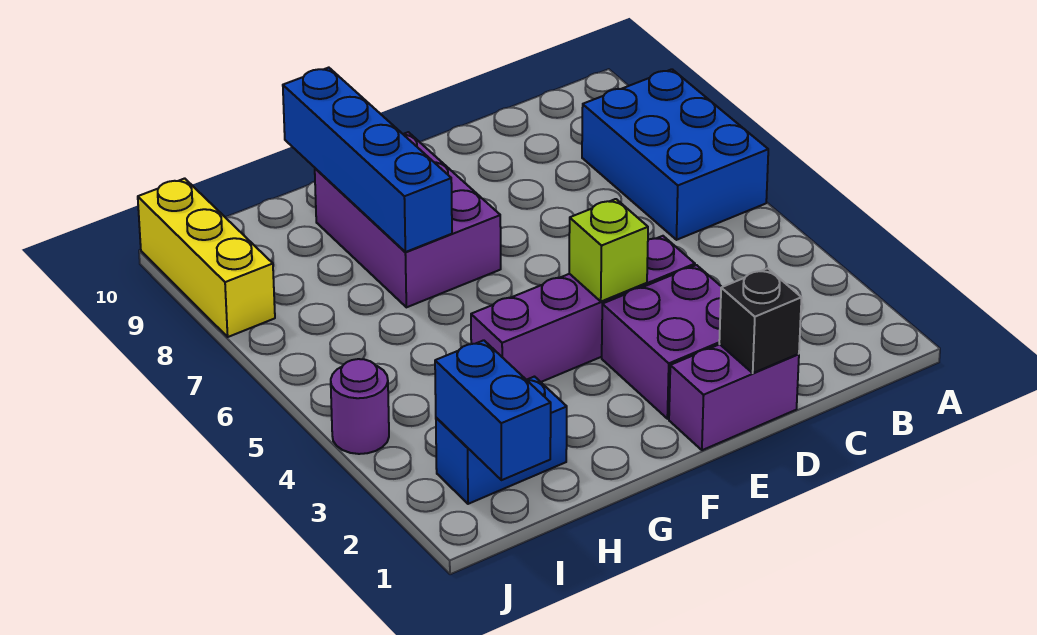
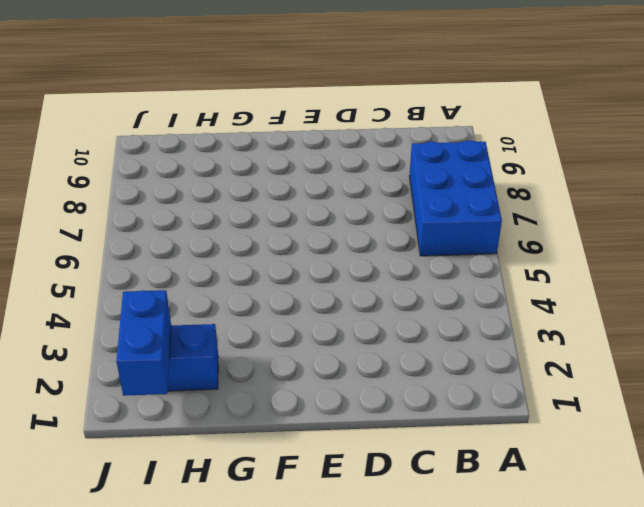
none -> purple 1x2 brick [669,344,799,450]
none -> purple 2x2 brick [602,265,722,419]
none -> purple 1x4 brick [471,236,695,382]

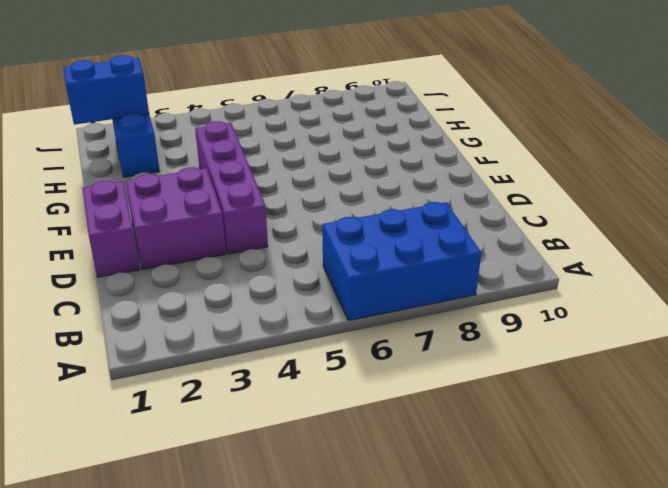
none -> purple 2x3 brick [315,132,501,307]
none -> purple 1x1 round brick [331,359,389,454]
none -> yellow 1x3 brick [138,178,275,337]

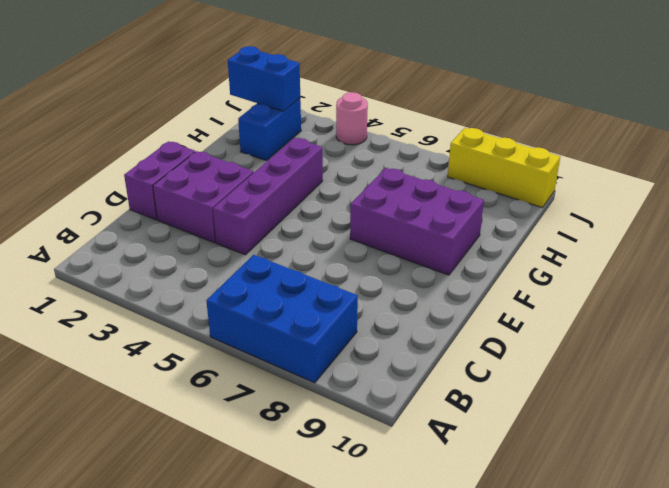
pink 1x1 round brick [336,92,368,145] -> purple 1x1 round brick [331,359,389,454]
none -> black 1x1 brick [719,268,802,373]
none -> lime 1x1 brick [569,199,648,301]
none -> blue 1x4 brick [283,68,452,252]

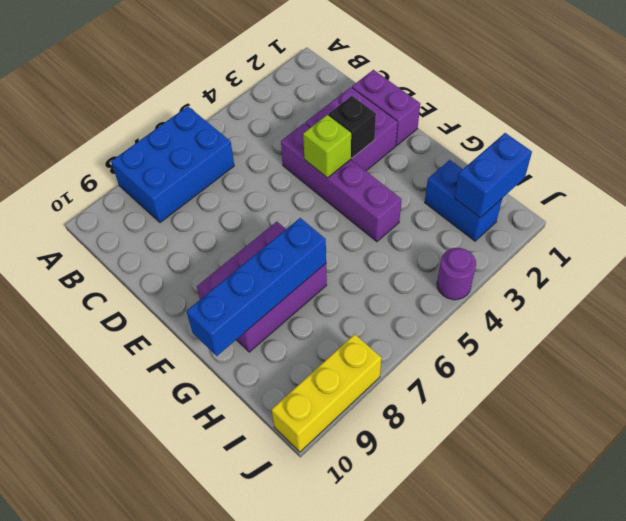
black 1x1 brick [328,96,376,158] -> black 1x1 brick moved to [719,268,802,373]

